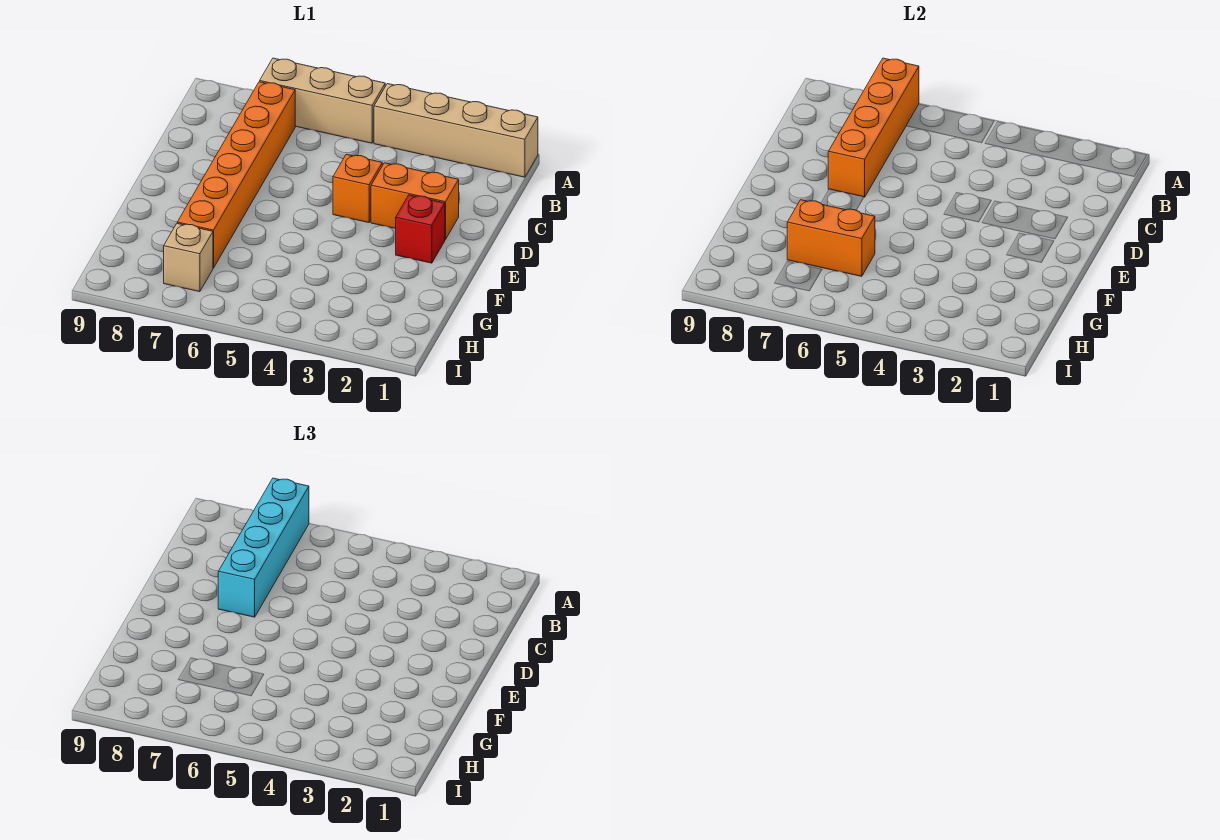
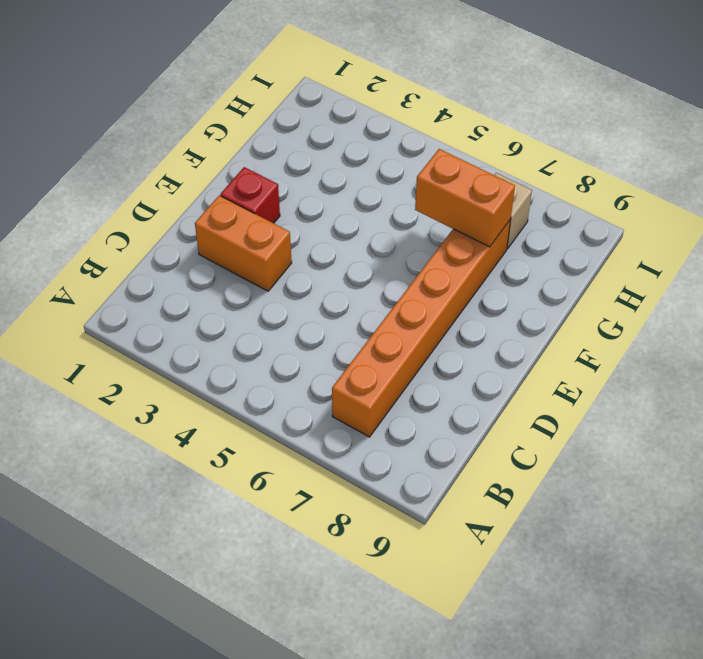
none -> tan 1x4 brick [374,84,538,177]
none -> tan 1x3 brick [260,58,385,143]

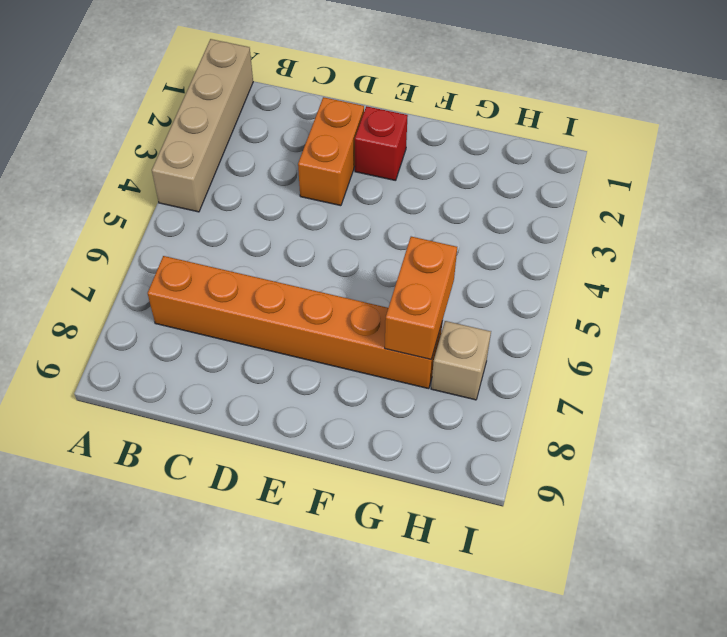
none -> tan 1x3 brick [260,58,385,143]
none -> orange 1x1 brick [333,154,382,223]

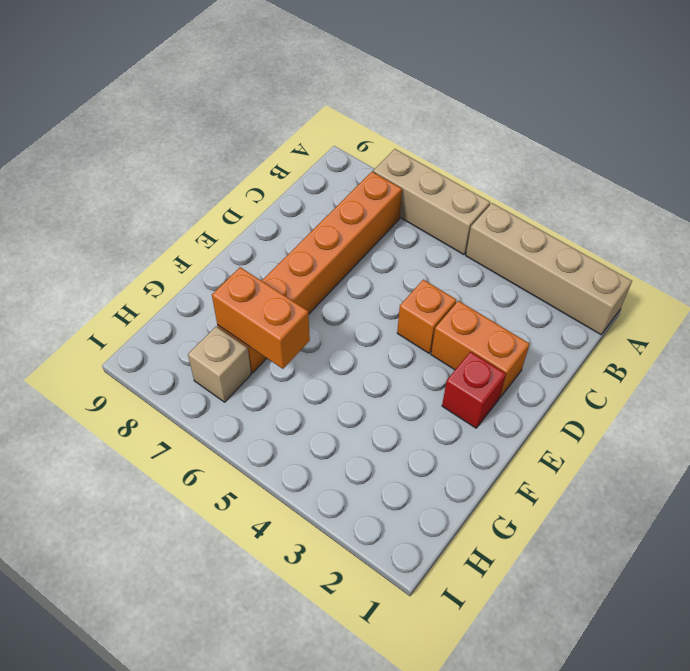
none -> orange 1x4 brick [828,58,919,197]
none -> cyan 1x4 brick [218,478,309,617]

